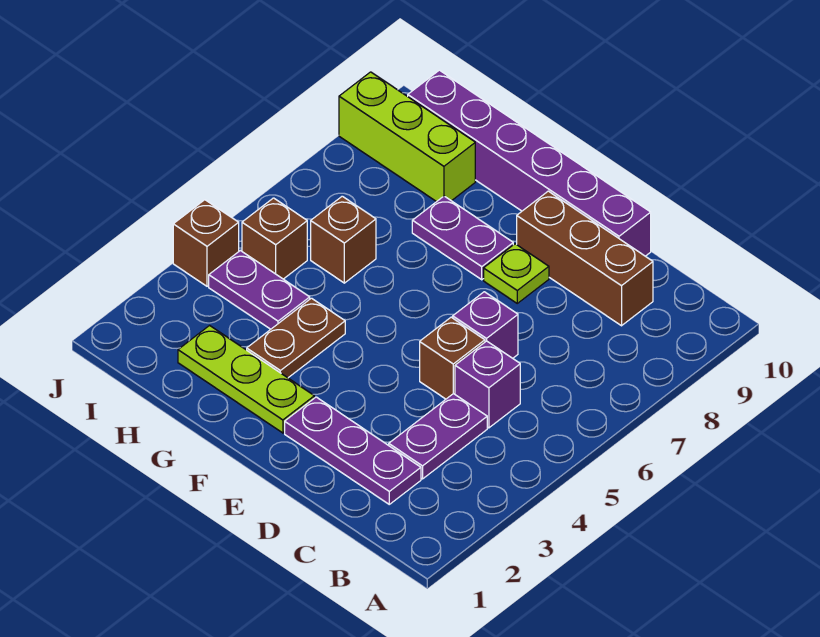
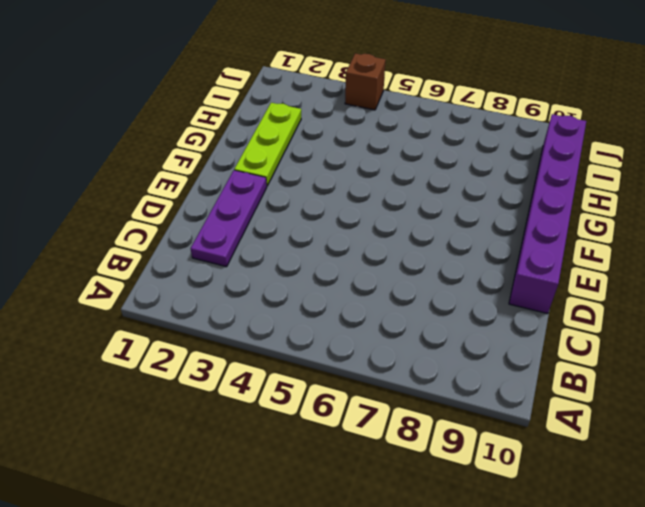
none -> purple 1x2 plate [389,394,487,479]
none -> purple 1x1 brick [455,341,520,428]
none -> brown 1x3 brick [517,191,653,326]

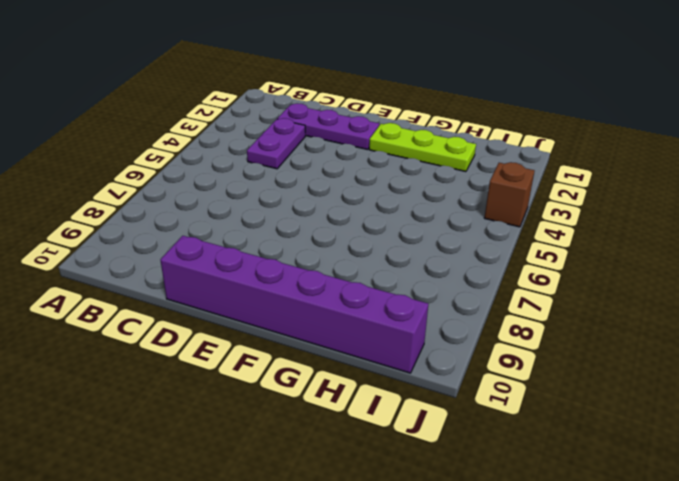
none -> purple 1x1 brick [455,341,520,428]
none -> brown 1x3 brick [517,191,653,326]
none -> brown 1x1 brick [420,317,485,399]

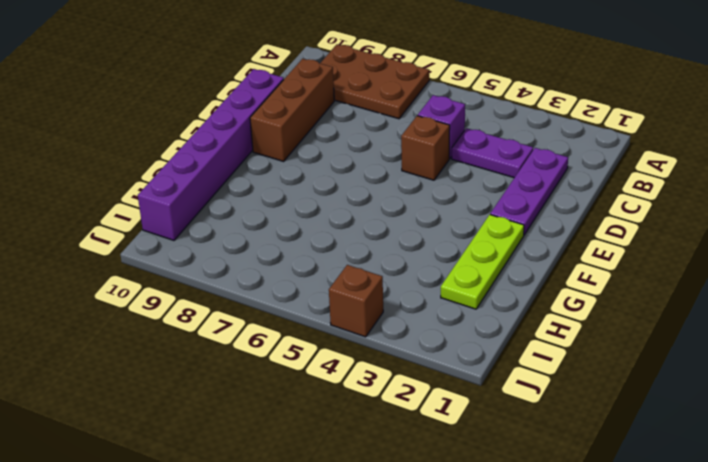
brown 2x3 plate [320,44,429,119] -> none
none -> purple 1x1 brick [453,292,518,358]
none -> lime 1x1 plate [484,244,549,303]
none -> purple 1x2 plate [412,196,513,280]

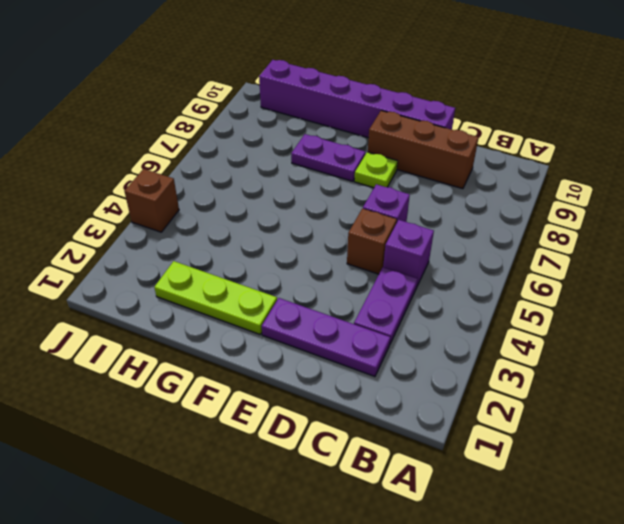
none -> brown 1x2 plate [247,298,345,378]
none -> purple 1x2 plate [209,251,310,329]
none -> brown 1x1 brick [311,196,376,283]

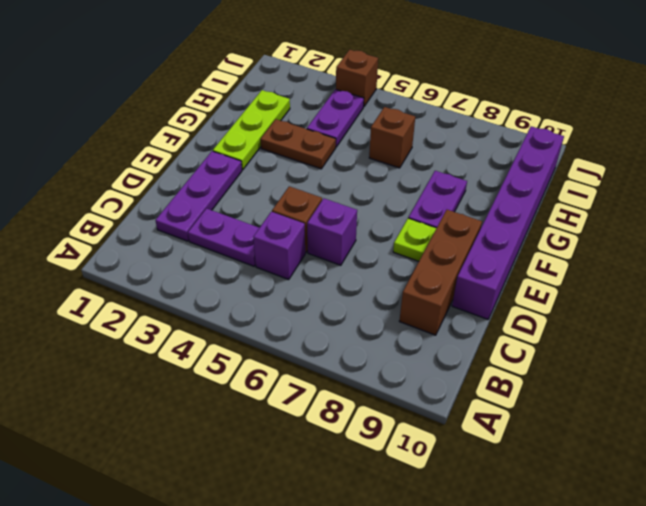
none -> lime 1x3 brick [339,72,475,202]
none -> brown 1x1 brick [242,198,307,279]

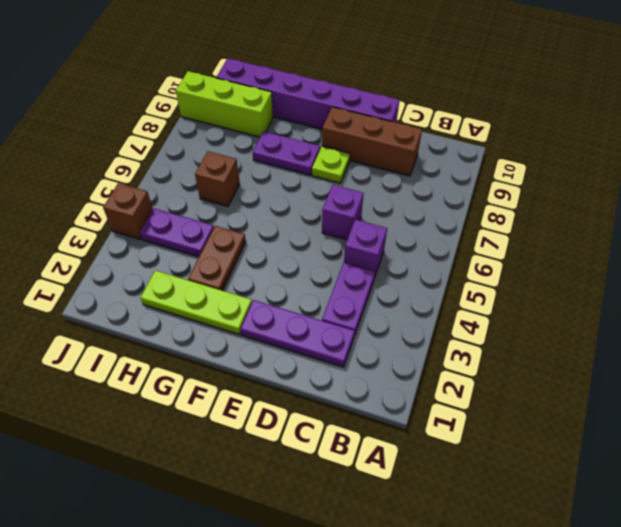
none -> brown 1x1 brick [420,317,485,399]
none -> brown 1x1 brick [242,198,307,279]

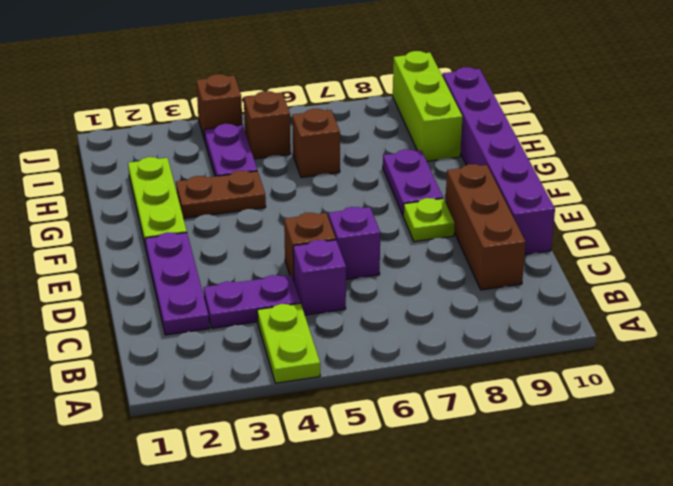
lime 1x2 plate [257,303,320,383] -> none

